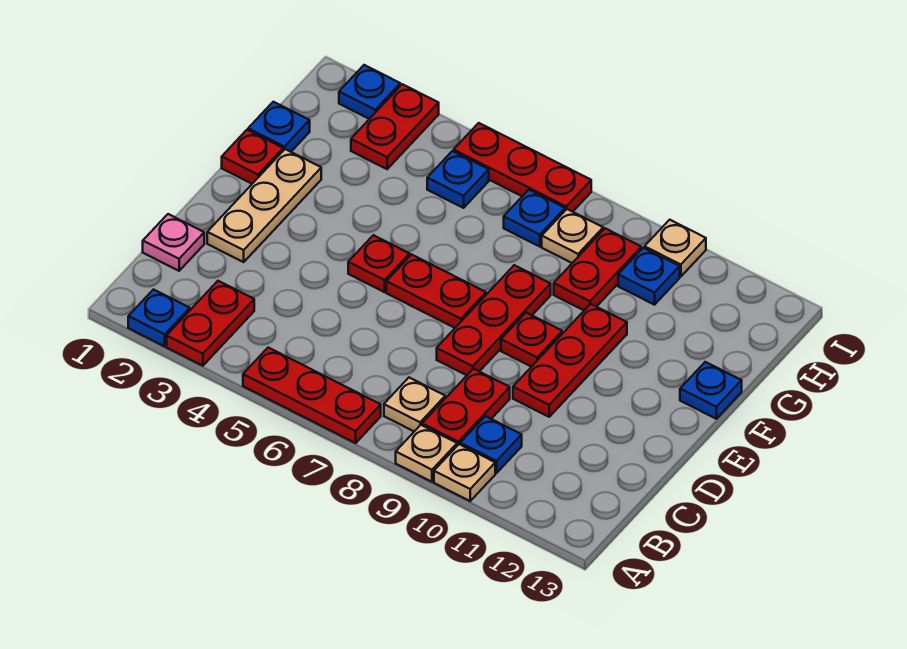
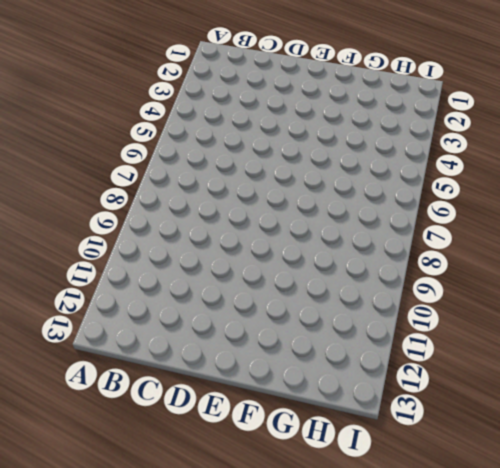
none -> blue 1x1 plate [128,289,190,346]
none -> red 1x2 plate [167,281,254,366]
none -> red 1x3 plate [243,348,381,443]

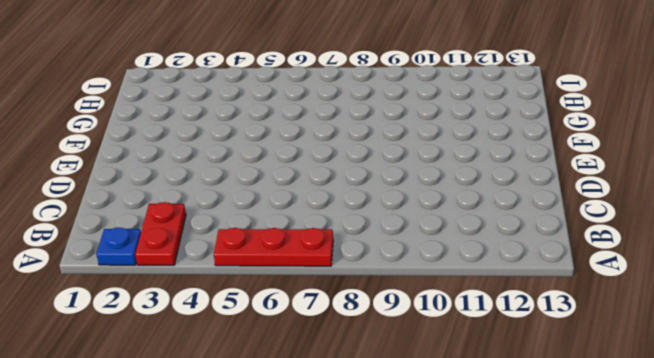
none -> tan 1x1 plate [396,425,457,482]
none -> tan 1x1 plate [434,444,495,501]
none -> tan 1x1 plate [384,378,445,431]

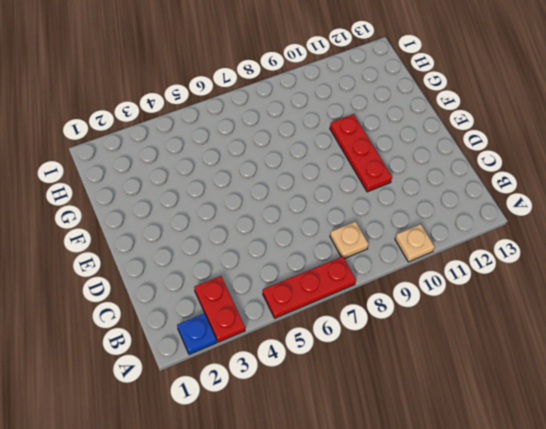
none -> tan 1x1 plate [396,425,457,482]
none -> red 1x2 plate [422,369,510,446]
none -> blue 1x1 plate [460,416,522,473]

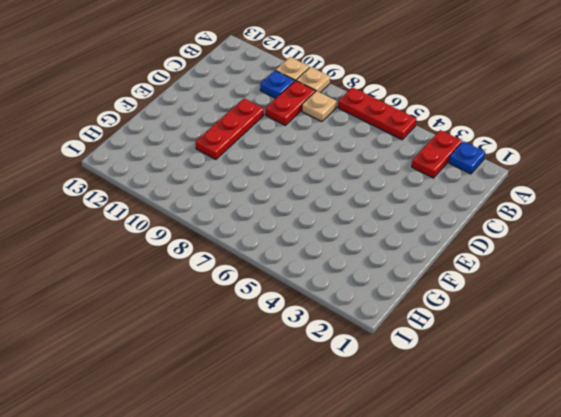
none -> pink 1x1 plate [143,214,204,271]
none -> tan 1x3 plate [207,149,321,262]
none -> red 1x3 plate [437,265,551,375]

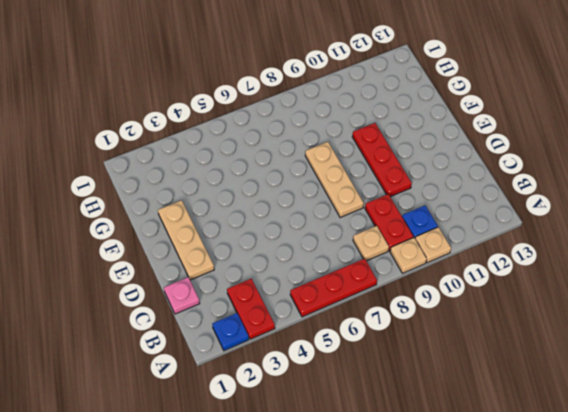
tan 1x3 plate [305,142,364,218] -> red 1x3 plate [437,265,551,375]
none -> red 1x1 plate [348,235,410,292]
none -> red 1x2 plate [386,255,486,328]
none -> red 1x1 plate [501,313,562,367]

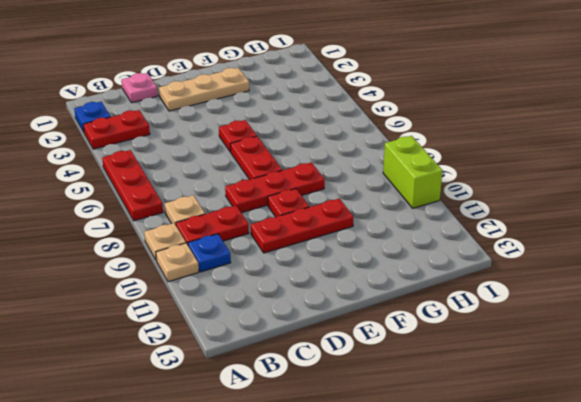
lime 1x2 brick [383,136,443,208] -> tan 1x1 plate [645,220,706,277]
none -> red 1x1 plate [222,130,283,184]
none -> blue 1x1 plate [680,362,742,419]
none -> blue 1x1 plate [248,102,310,152]

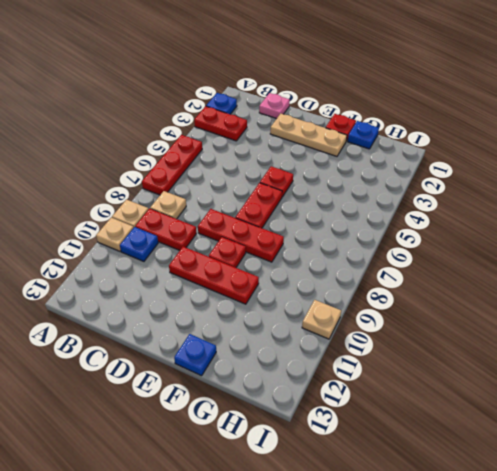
none -> red 1x2 plate [554,228,641,310]
none -> red 1x2 plate [351,84,439,169]
none -> blue 1x1 plate [427,151,489,208]

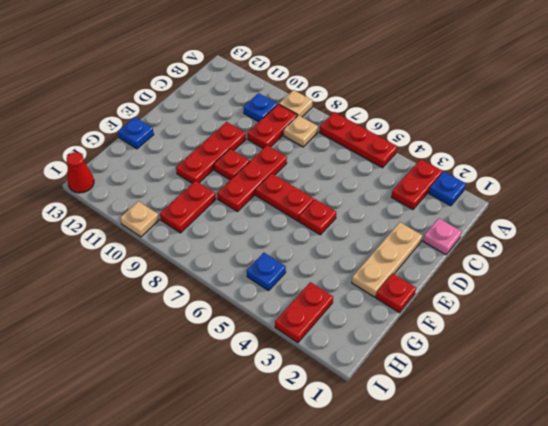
red 1x1 cone [67,152,94,193] -> none
none -> tan 1x1 plate [434,444,495,501]
none -> blue 1x1 plate [248,102,310,152]
none -> blue 1x1 plate [504,190,565,247]

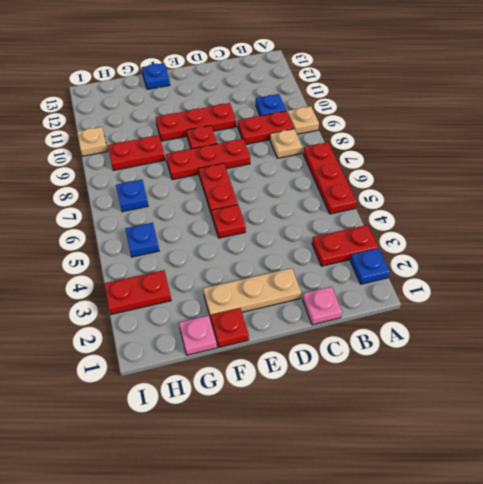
pink 1x1 plate [179,315,217,355] -> blue 1x1 plate [248,102,310,152]
none -> tan 1x1 plate [434,444,495,501]
none -> tan 1x1 plate [542,209,603,263]
none -> blue 1x1 plate [618,248,680,305]

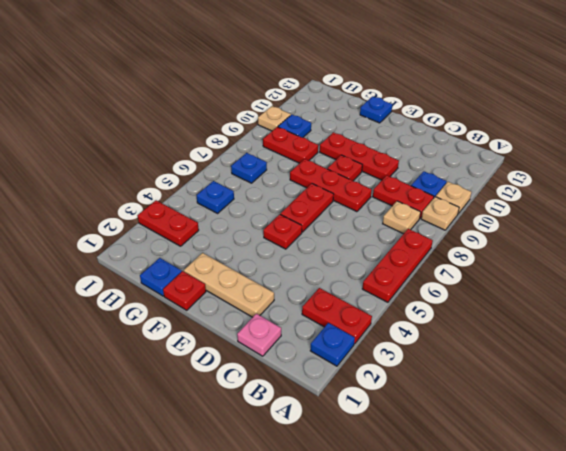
none -> tan 1x1 plate [542,209,603,263]
none -> blue 1x1 plate [339,65,400,119]
none -> red 1x3 plate [454,123,591,212]

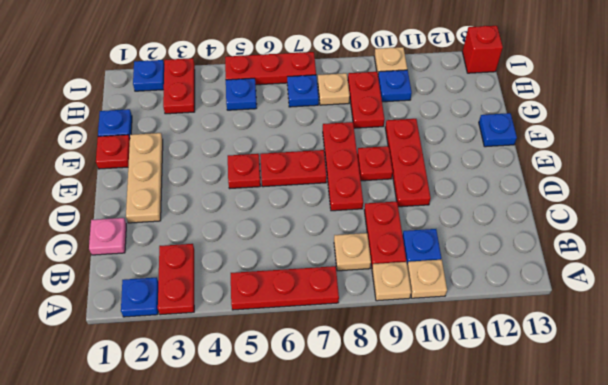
red 1x1 brick [462,26,503,73] -> none

